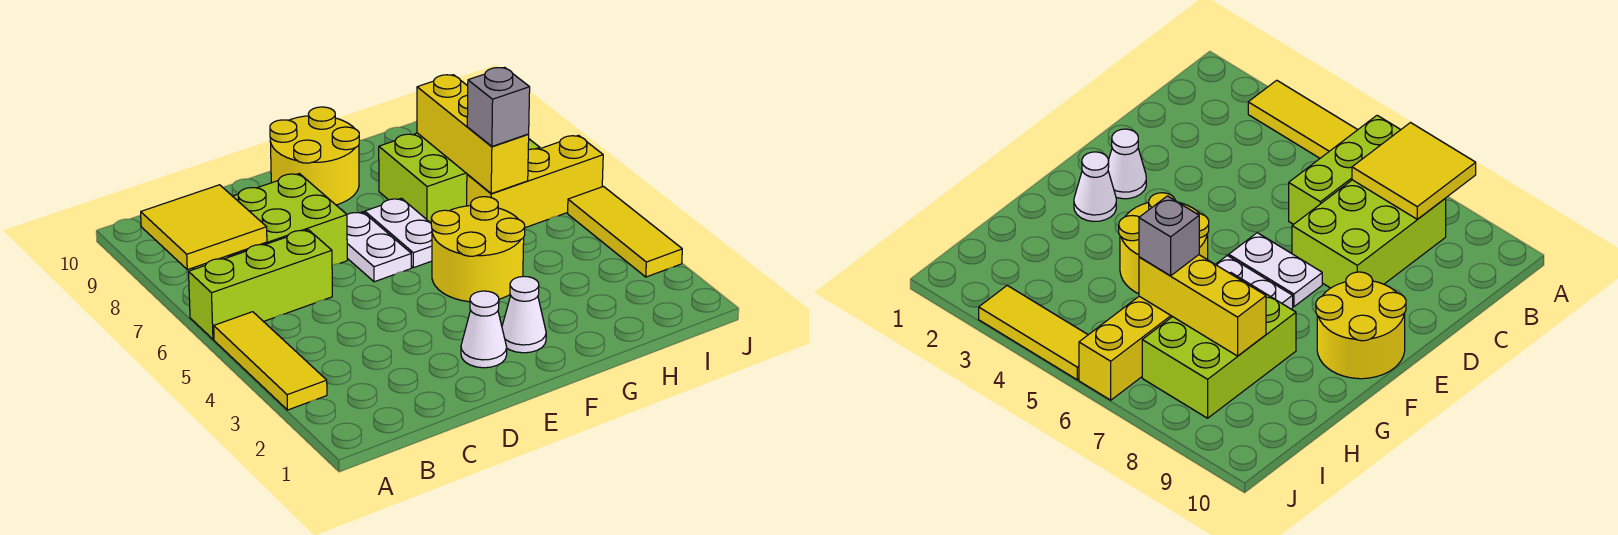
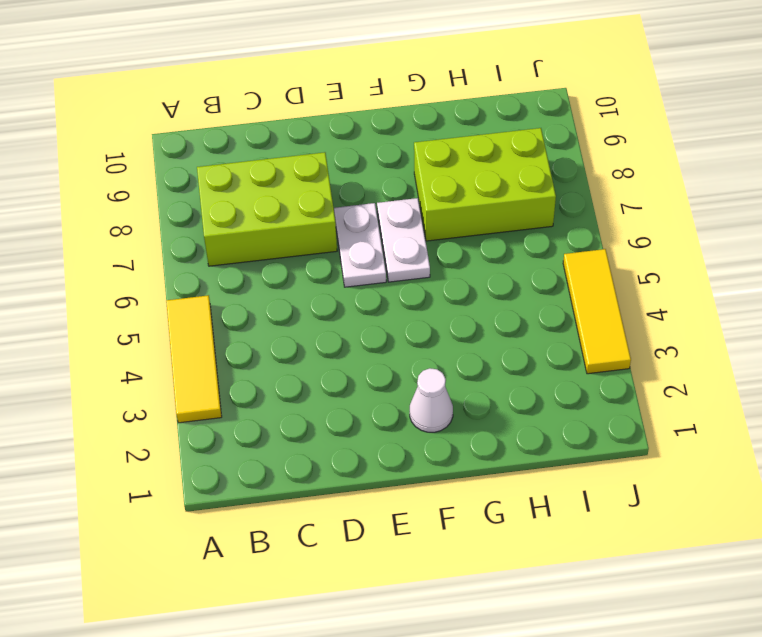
none -> lime 1x3 brick [189,230,332,339]
none -> white 1x1 cone [461,291,507,368]
none -> yellow 2x2 round brick [270,107,359,205]

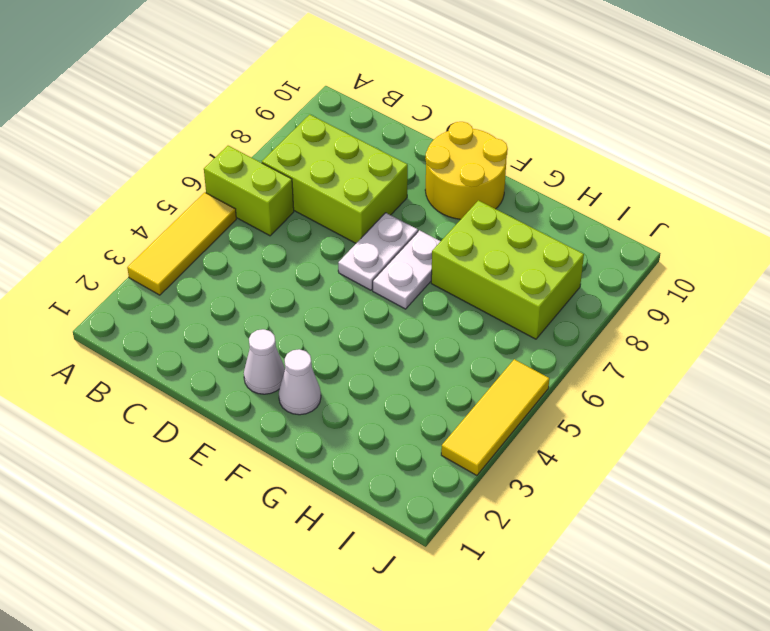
lime 1x2 brick [204,146,294,236] -> lime 1x3 brick [189,230,332,339]
none -> yellow 2x2 round brick [431,197,525,302]
none -> yellow 1x3 brick [467,135,603,228]
none -> yellow 2x2 tile [141,185,267,270]

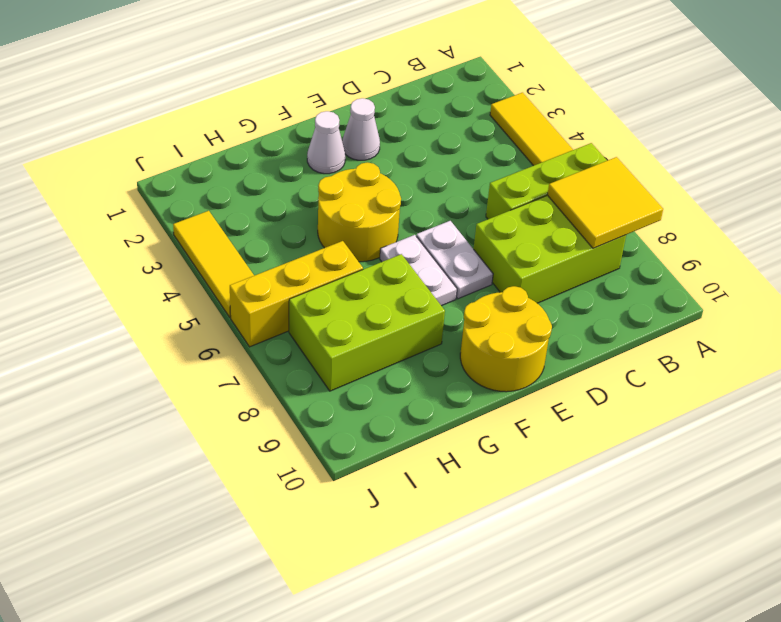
none -> yellow 1x3 brick [417,75,529,194]
none -> grey 1x1 brick [467,67,530,146]

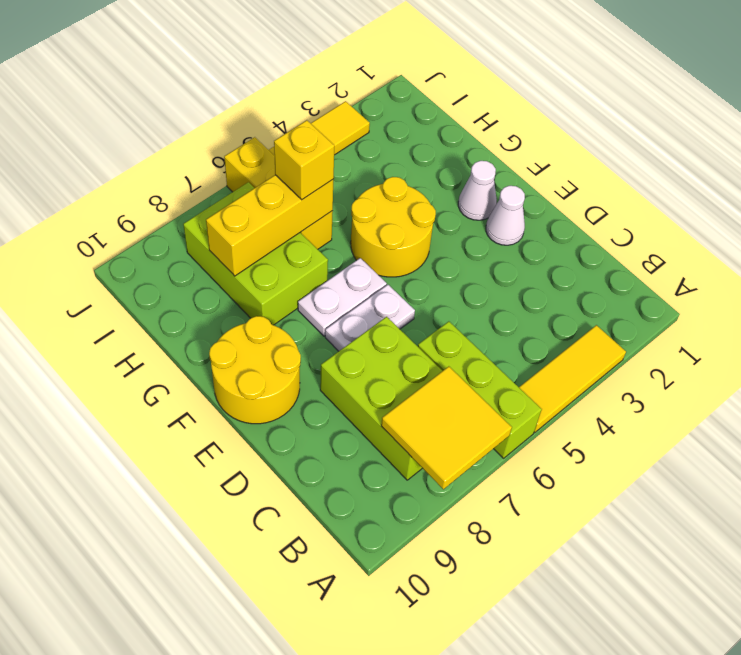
yellow 1x1 brick [274,120,334,200] -> grey 1x1 brick [467,67,530,146]

